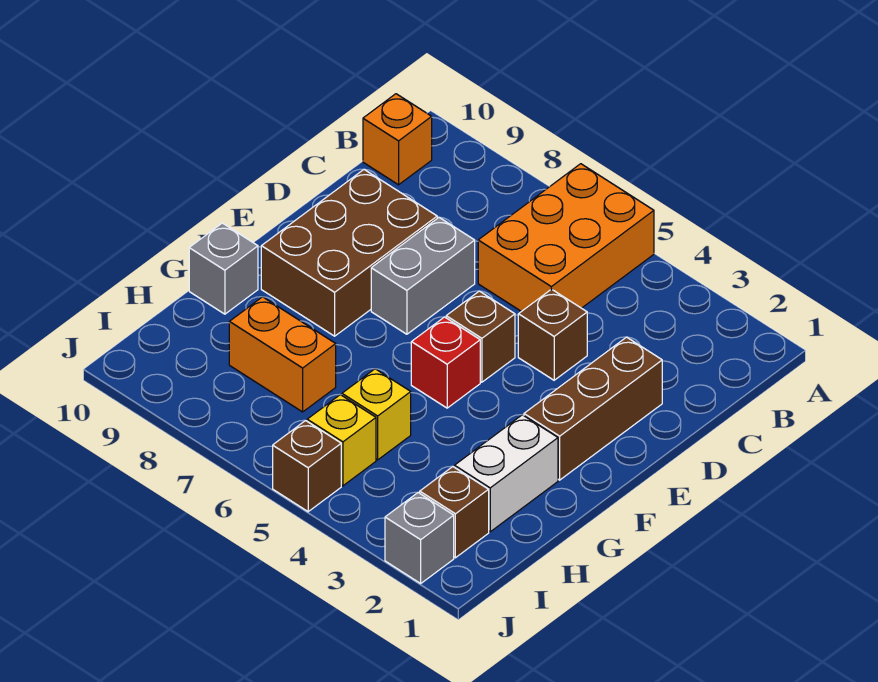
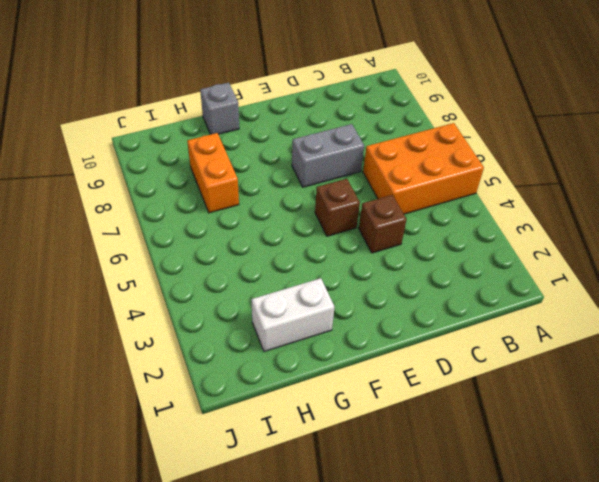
none -> orange 1x1 brick [363,94,432,185]
none -> brown 1x3 brick [524,337,662,480]
none -> brown 2x3 brick [261,169,437,336]

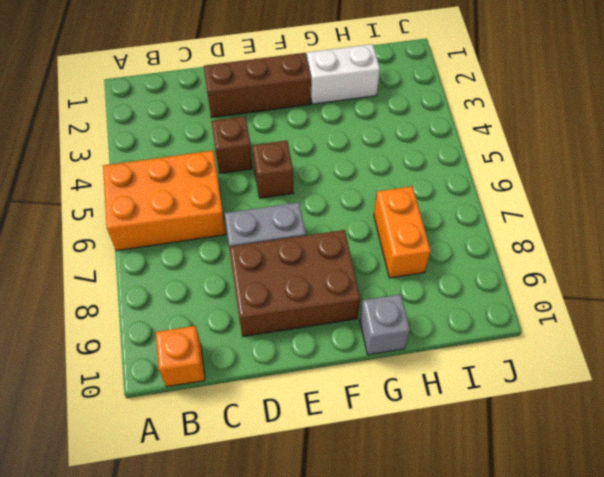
none -> red 1x1 brick [411,317,480,408]
none -> yellow 1x1 brick [342,369,411,460]
none -> brown 1x1 brick [420,467,489,558]

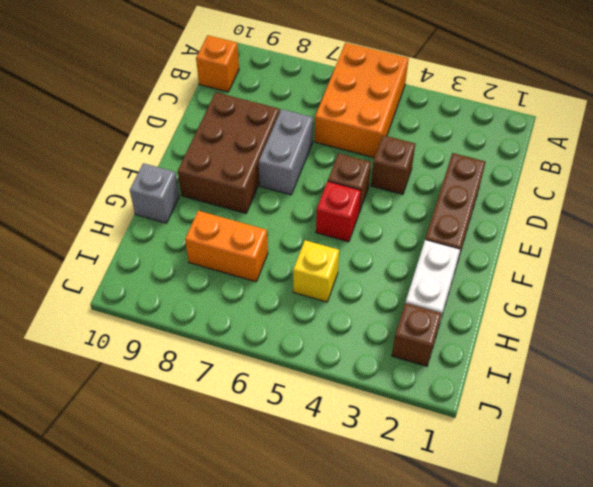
none -> yellow 1x1 brick [307,395,376,486]
none -> grey 1x1 brick [385,493,454,583]
none -> brown 1x1 brick [273,421,341,512]

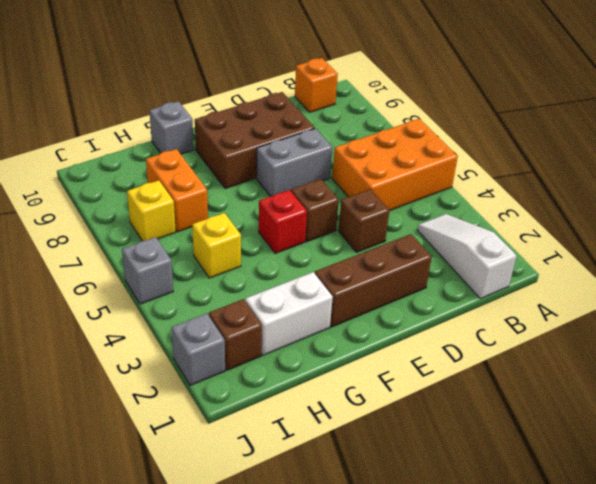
white 1x3 slope [418,214,517,299] -> none
yellow 1x1 brick [127,180,176,241] -> yellow 1x1 brick moved to [307,395,376,486]
grey 1x1 brick [122,237,173,304] -> brown 1x1 brick [273,421,341,512]

